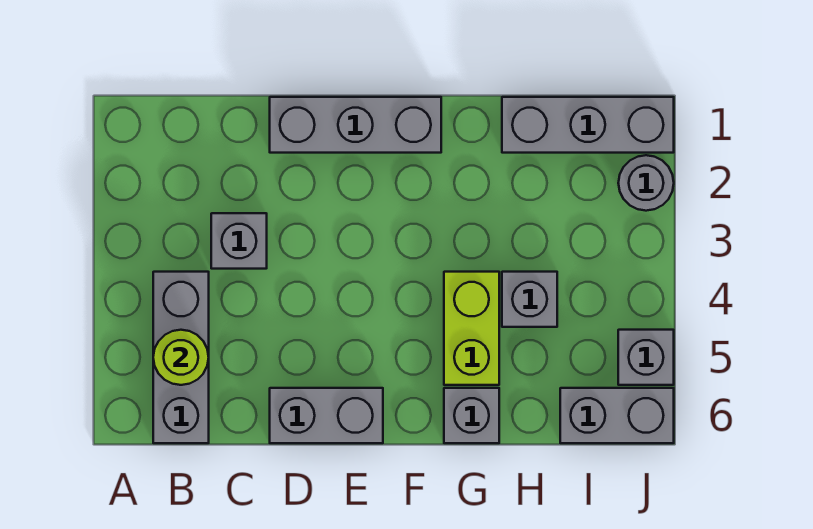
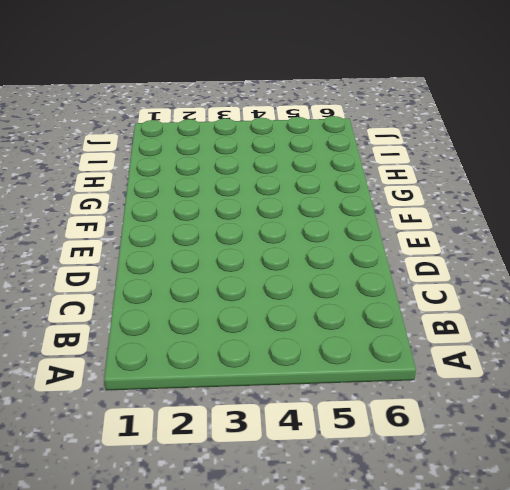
none -> grey 1x3 brick [153,272,209,443]
none -> grey 1x1 brick [211,213,267,269]
none -> grey 1x3 brick [270,97,441,153]

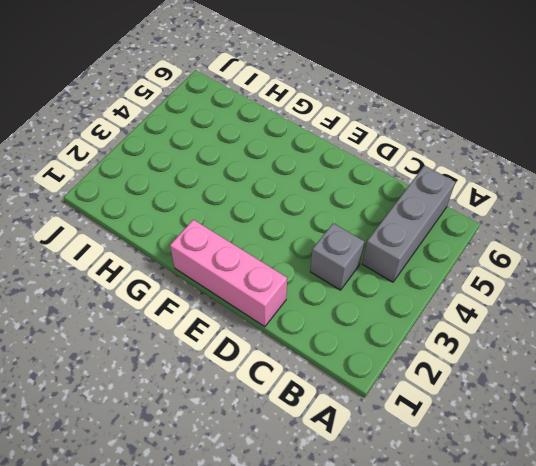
pink 1x3 brick [170,220,287,327] -> grey 1x3 brick [270,97,441,153]
none -> grey 1x2 brick [270,388,383,443]
none -> lime 1x2 brick [444,272,499,385]
none -> grey 1x1 brick [444,388,499,443]

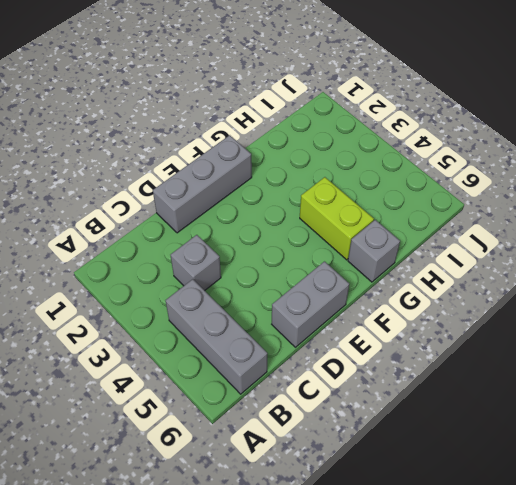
none -> grey 1x3 brick [502,97,674,153]
none -> grey 1x1 brick [502,272,557,327]
none -> grey 1x2 brick [560,388,674,443]

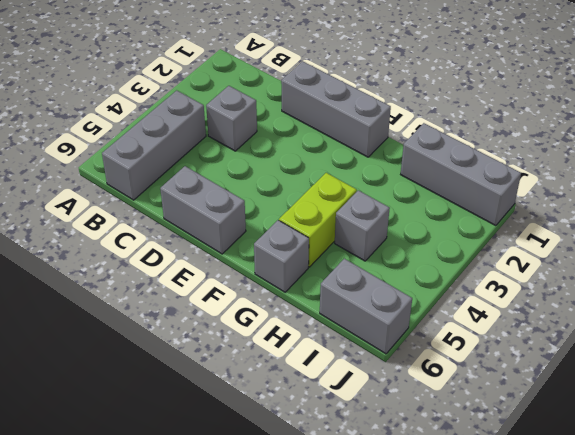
none -> grey 1x1 round brick [618,155,674,211]
none -> grey 1x1 brick [618,330,674,385]
none -> lime 1x1 round brick [153,330,209,385]

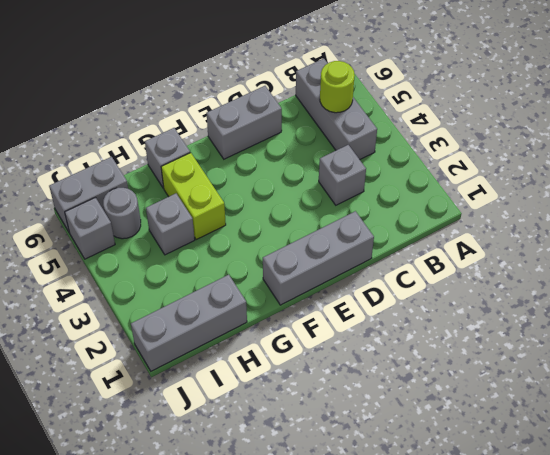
grey 1x1 round brick [103,188,141,239] -> grey 1x1 round brick moved to [618,155,674,211]

